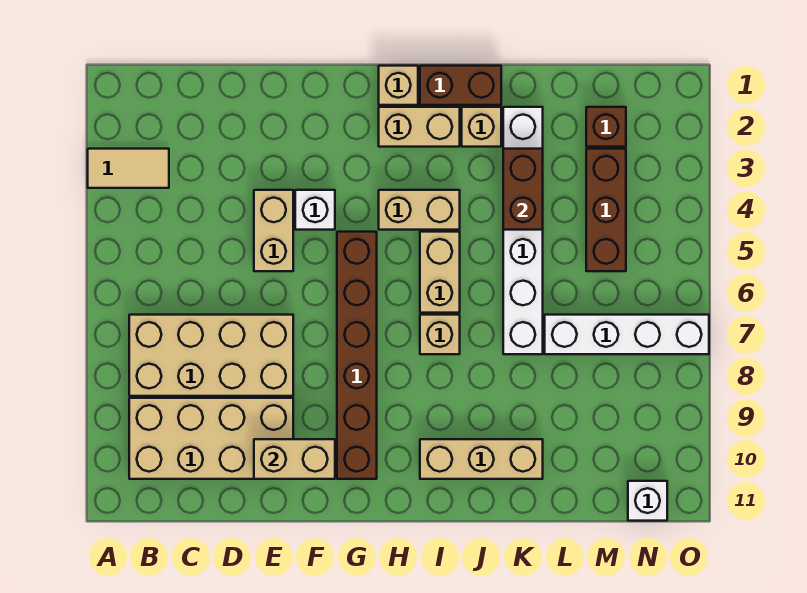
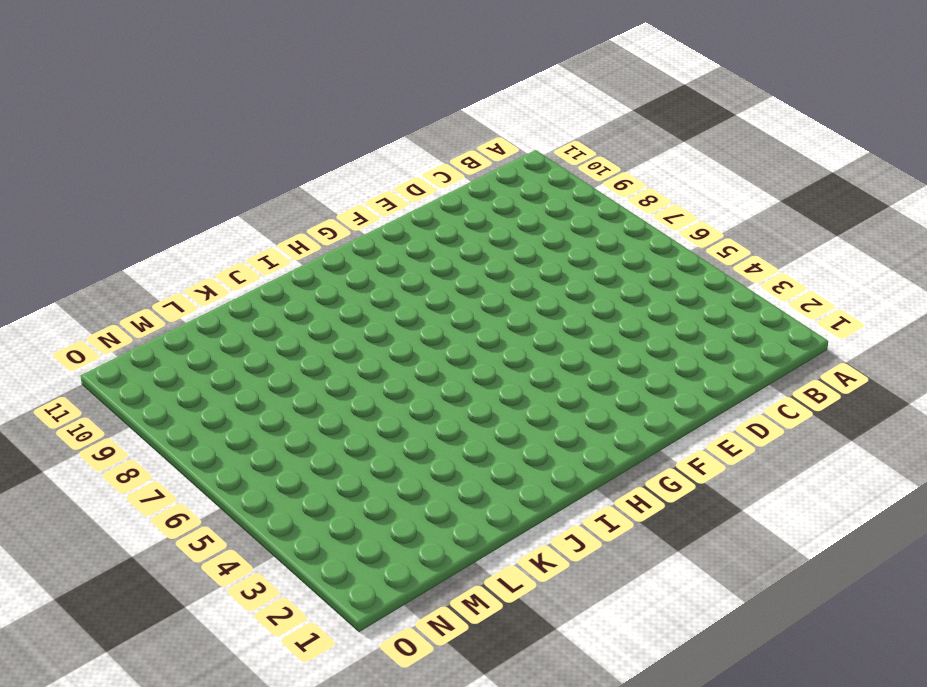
none -> tan 1x2 tile [88,149,169,188]
none -> tan 2x4 brick [129,315,293,396]
none -> tan 2x4 brick [129,398,293,479]

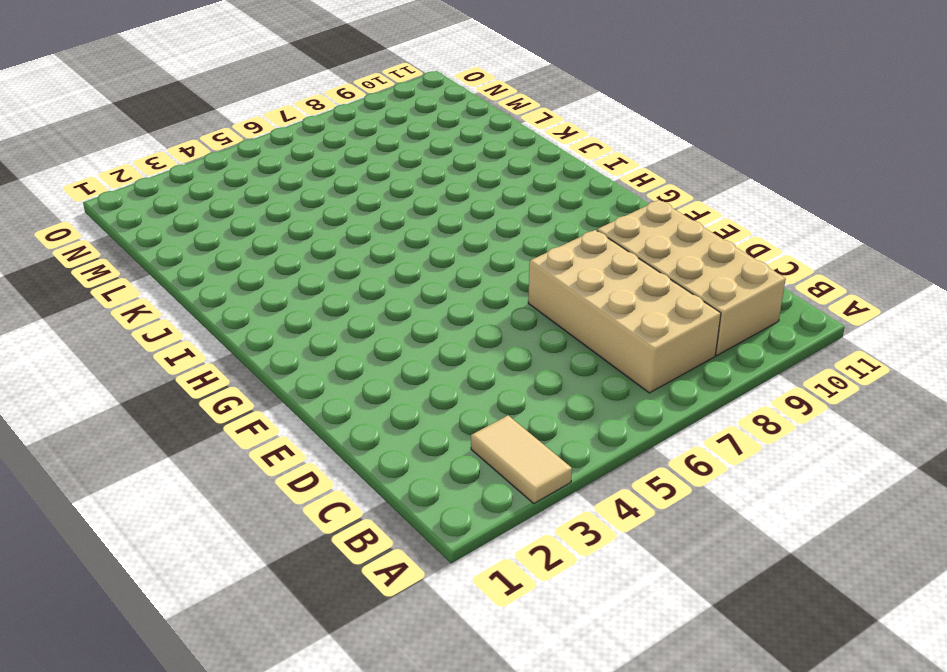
none -> tan 1x2 brick [254,190,293,271]
none -> white 1x1 brick [295,190,335,230]
none -> brown 1x6 brick [337,232,377,479]

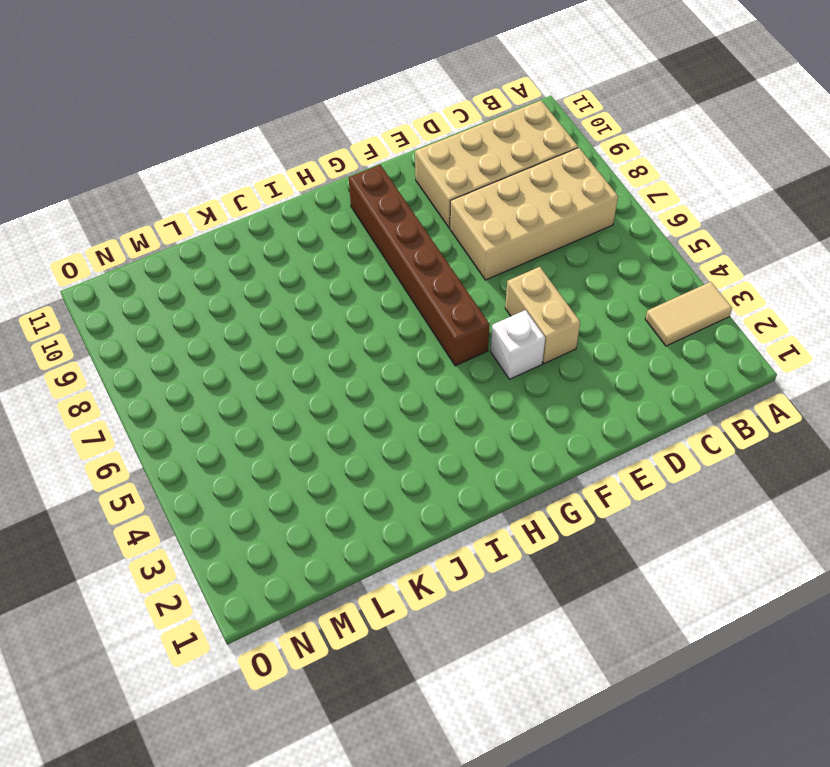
none -> tan 1x1 brick [379,66,418,105]
none -> tan 1x2 brick [379,107,460,147]
none -> tan 1x2 brick [379,190,460,230]

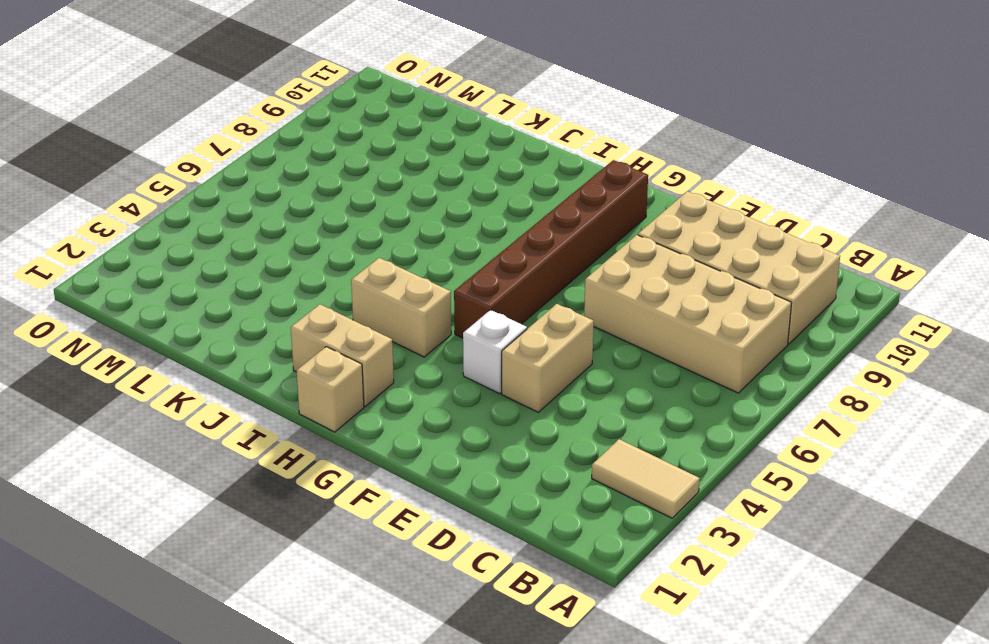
none -> brown 1x2 brick [420,66,501,105]
none -> tan 1x2 brick [420,232,460,313]
none -> tan 1x1 brick [420,315,460,354]

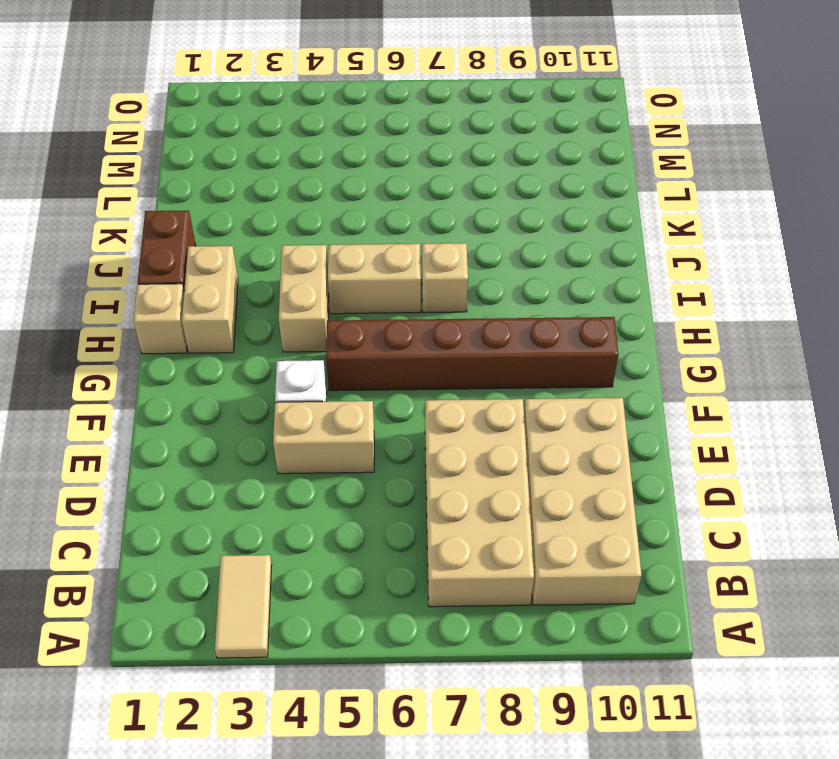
none -> tan 1x3 brick [420,439,543,479]
none -> tan 1x1 brick [462,107,501,147]
none -> white 1x6 brick [503,107,543,354]

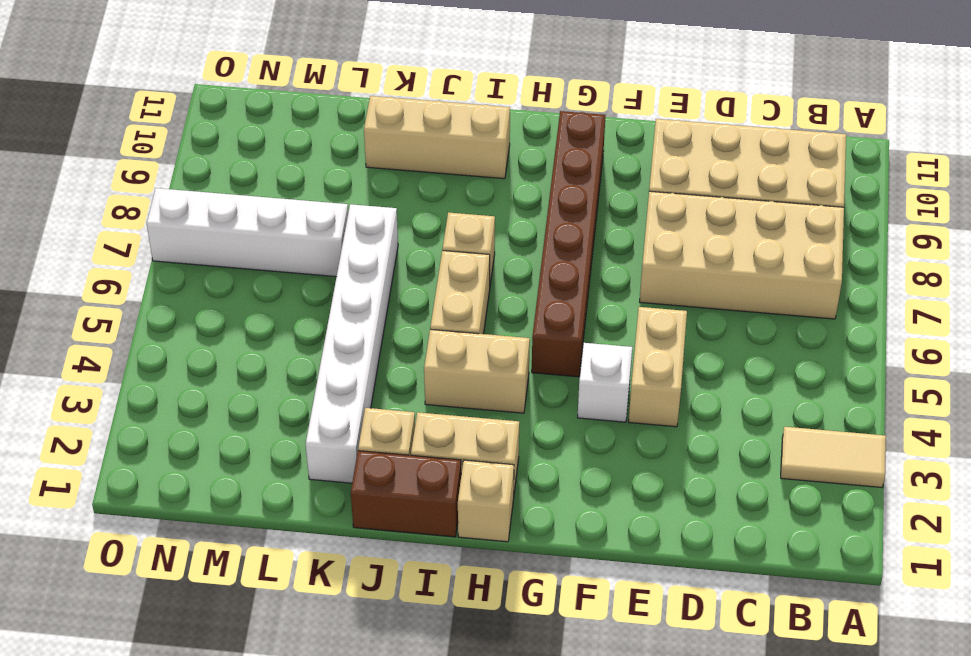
none -> brown 1x1 brick [586,107,626,147]
none -> brown 1x3 brick [586,149,626,271]
none -> white 1x1 brick [628,481,667,521]

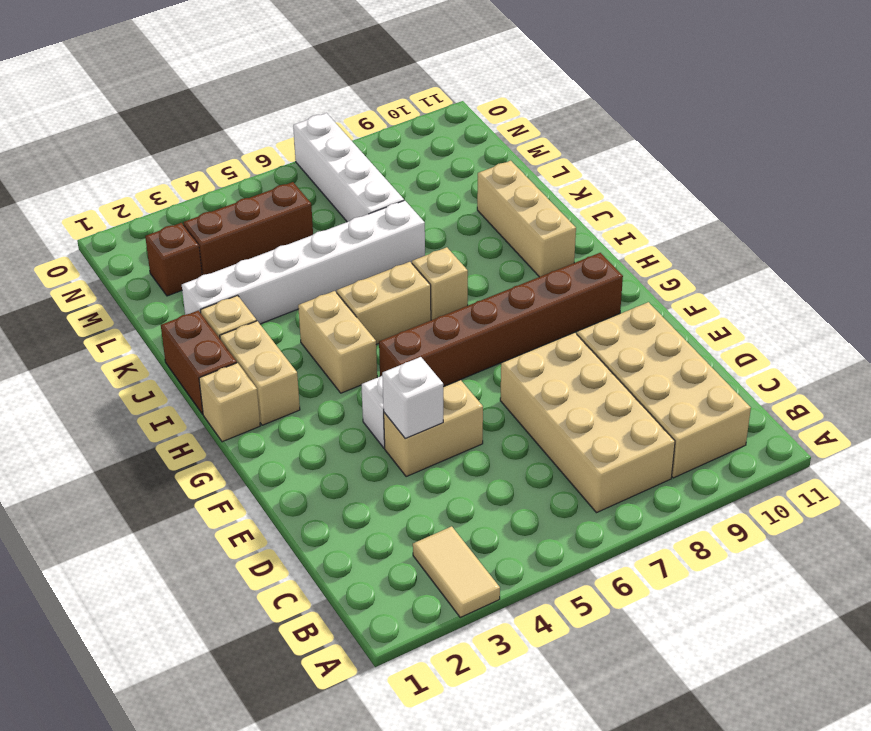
white 1x1 brick [382,357,443,439] -> white 1x1 brick moved to [628,481,667,521]
none -> tan 1x2 brick [254,439,335,479]
none -> brown 1x2 brick [503,149,543,230]

